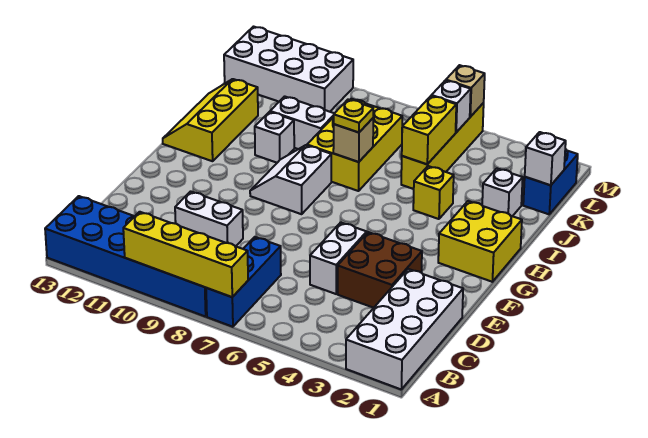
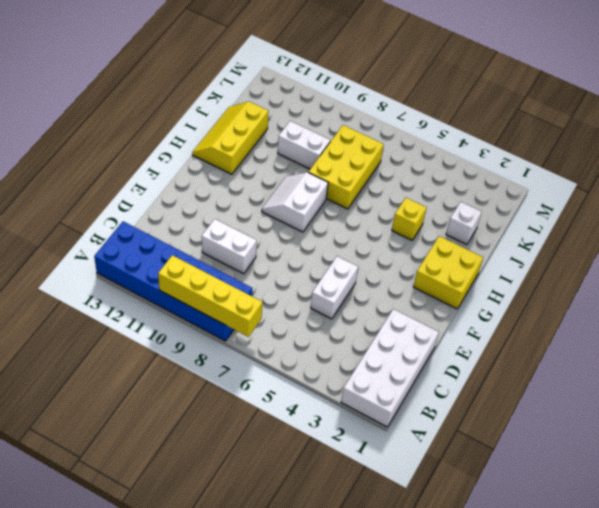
none -> blue 1x3 brick [206,237,281,327]
none -> brown 2x2 brick [338,232,422,308]
none -> white 1x1 brick [255,112,294,163]

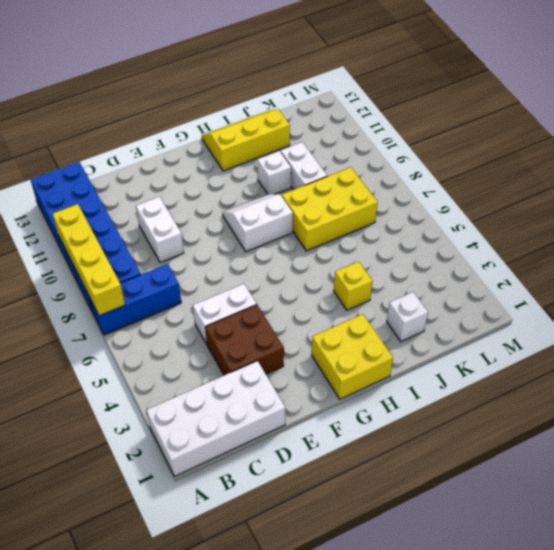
none -> yellow 1x4 brick [401,103,484,189]
none -> blue 1x2 brick [523,149,578,214]
none -> white 2x4 brick [224,27,353,112]

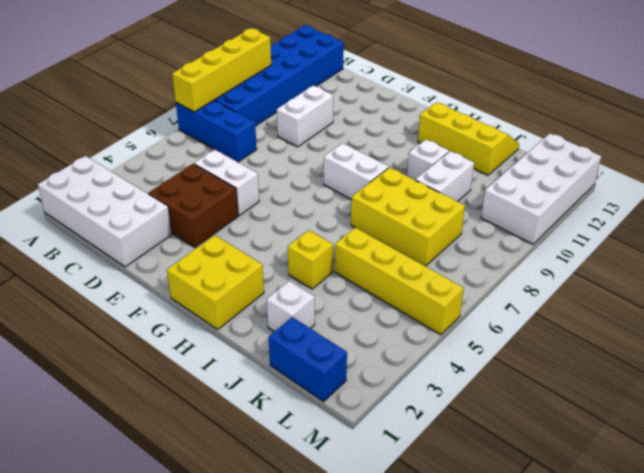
none -> tan 1x1 brick [333,118,373,162]
none -> yellow 1x2 brick [402,96,456,164]
none -> white 1x1 brick [525,132,566,185]

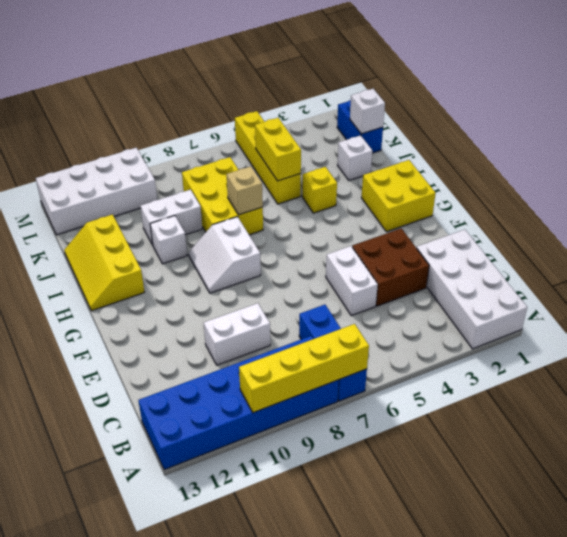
none -> white 1x1 brick [432,80,471,132]
none -> tan 1x1 brick [446,65,485,117]
none -> yellow 1x1 plate [334,99,373,132]

